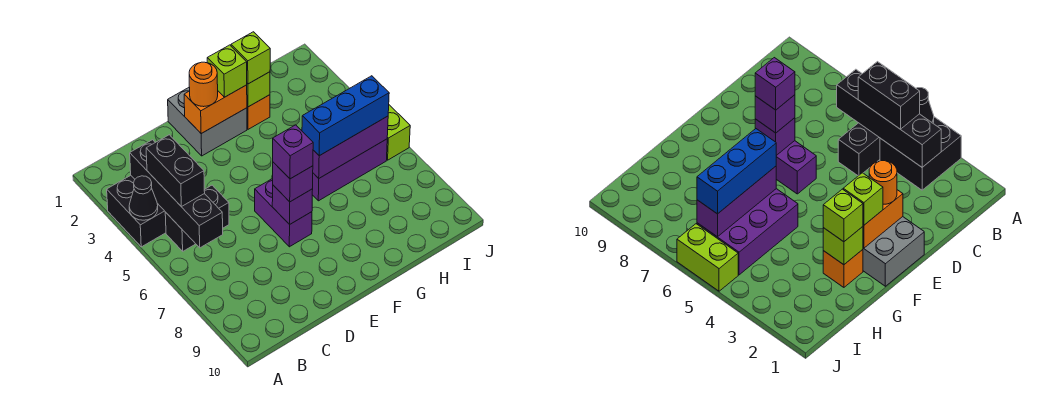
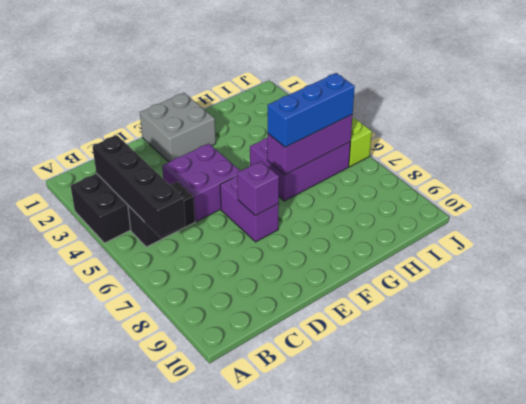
purple 2x2 brick [162,144,240,222] -> none
none -> orange 1x1 brick [247,95,270,129]
none -> black 1x1 cone [129,176,158,220]
none -> orange 1x2 brick [184,85,247,133]

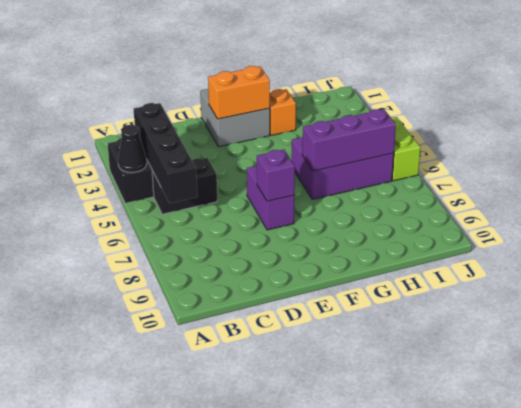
none -> lime 1x1 brick [247,72,270,107]
none -> black 1x2 brick [146,135,205,207]
none -> orange 1x1 round brick [189,62,218,107]

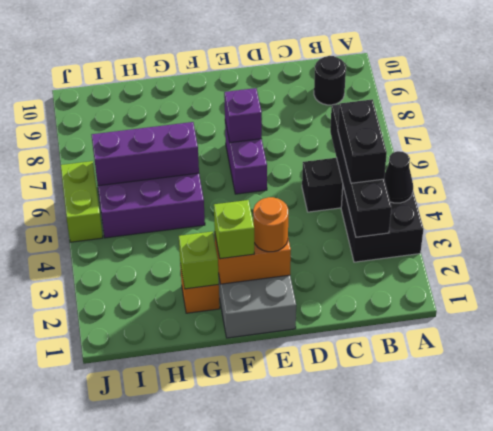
black 1x1 round brick [314,56,346,105] -> none
none -> purple 1x1 brick [273,162,313,202]
none -> lime 1x1 brick [231,32,270,84]
none -> blue 1x3 brick [302,76,389,156]

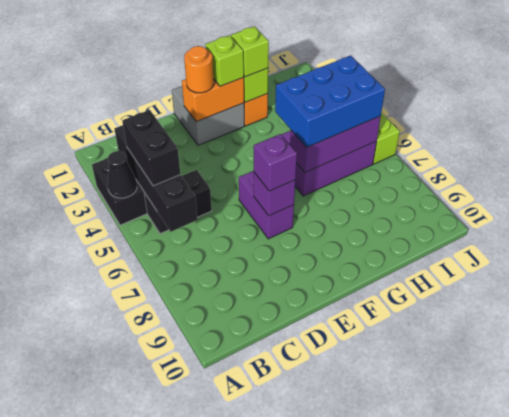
blue 2x3 brick [275,55,385,148] -> blue 1x3 brick [302,76,389,156]
none -> purple 1x1 brick [273,125,313,179]

